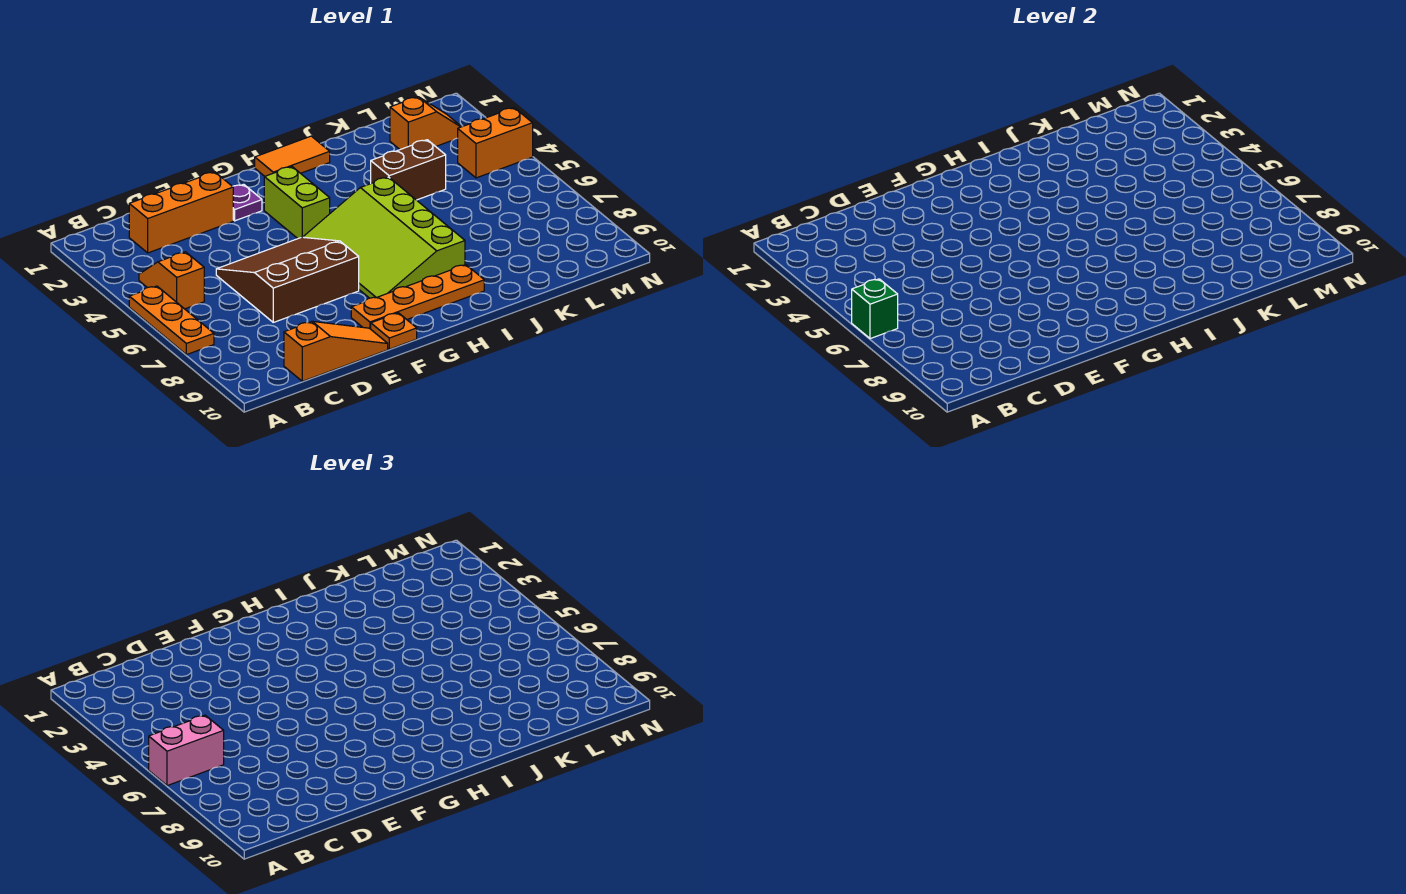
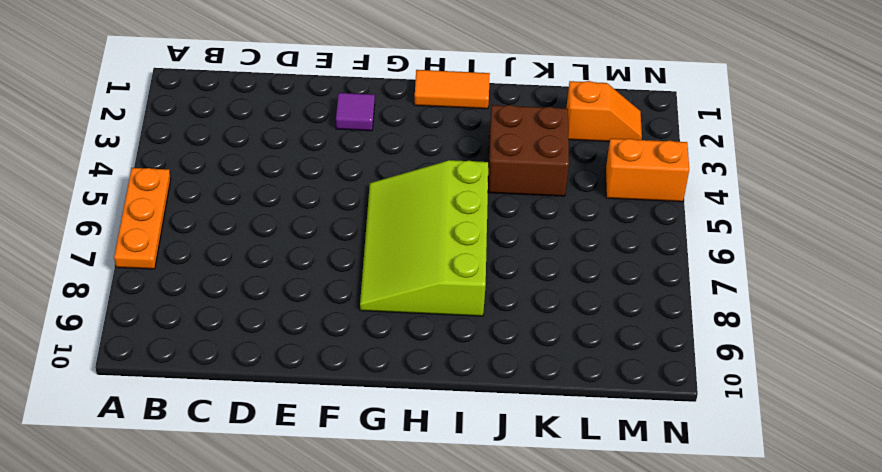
purple 1x1 tile [336,93,375,131] -> purple 1x1 plate [233,184,262,221]
brown 2x2 brick [488,105,569,196] -> brown 1x2 brick [371,140,446,200]
none -> orange 1x2 slope [139,252,204,309]
none -> orange 1x3 brick [129,172,233,253]
none -> orange 1x3 slope [284,321,388,381]

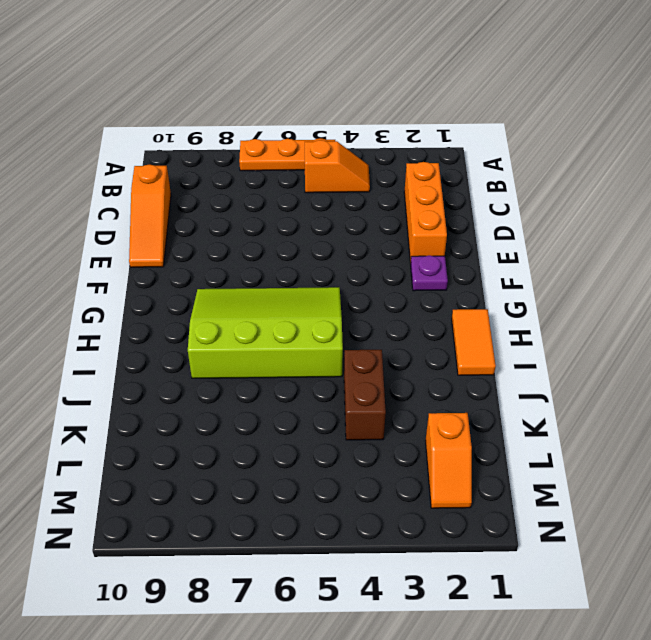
none -> brown 3x3 slope [216,237,359,322]
none -> orange 1x4 plate [351,265,484,329]
none -> orange 1x1 plate [371,313,417,349]

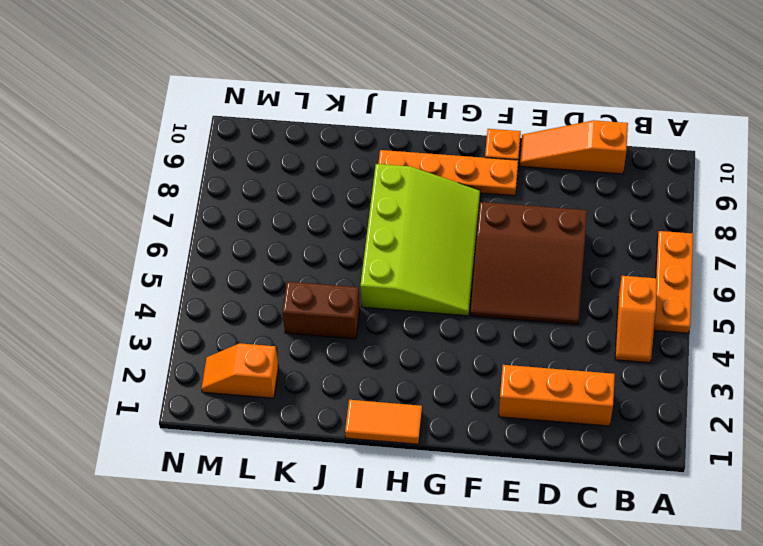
none -> purple 1x1 plate [233,184,262,221]
none -> lime 1x2 brick [264,167,330,238]
none -> orange 1x2 brick [458,108,533,178]

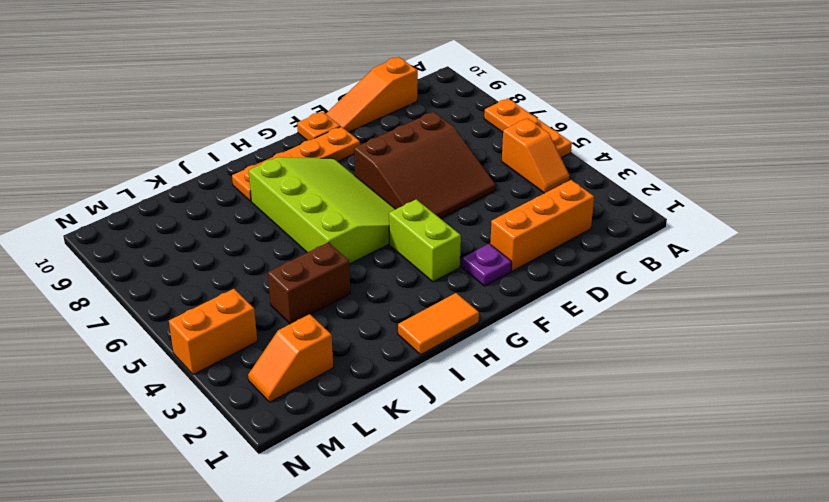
none -> green 1x1 brick [852,279,898,339]
none -> pink 1x2 brick [149,715,224,786]

